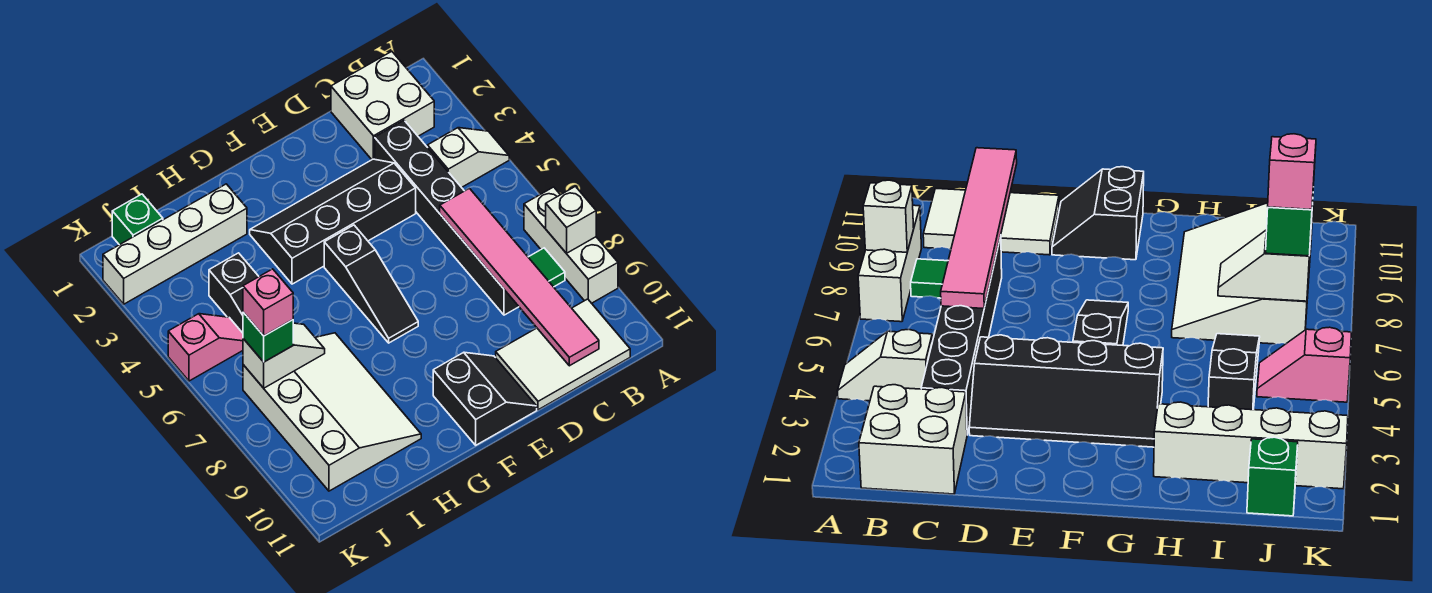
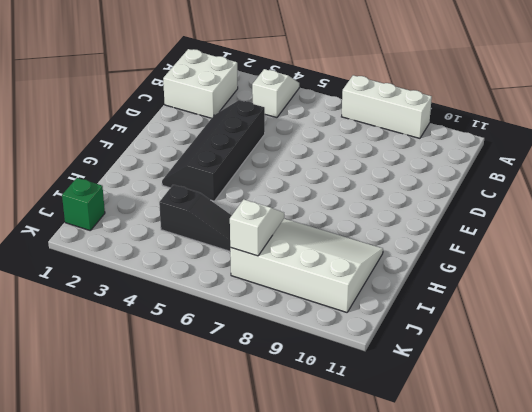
none -> green 1x1 tile [528,248,565,287]
none -> white 2x3 tile [496,299,630,410]
none -> black 1x6 brick [375,121,519,315]

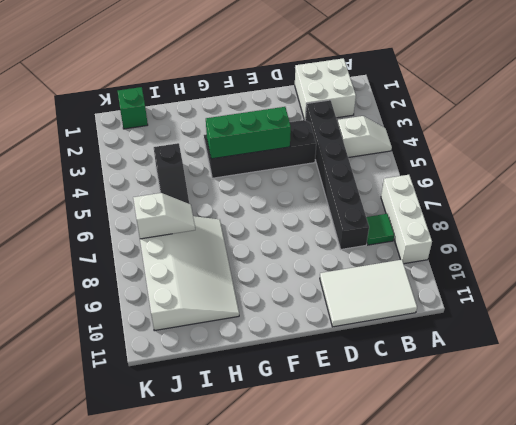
green 1x3 brick [206,107,291,159] -> none
none -> black 2x2 slope [433,352,537,445]
none -> black 1x3 slope [324,225,418,343]
none -> white 1x4 brick [103,184,247,304]

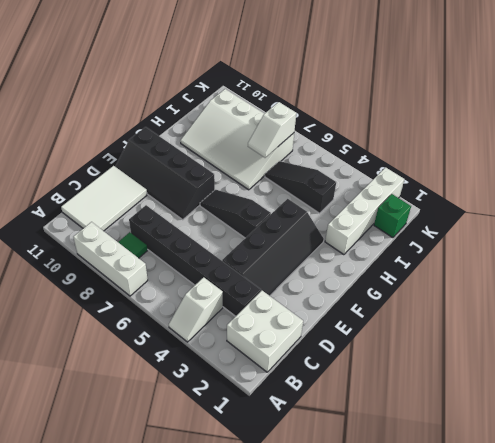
black 2x4 slope [115,127,215,220] -> black 2x2 slope [433,352,537,445]
none -> pink 1x2 slope [168,314,243,381]
none -> white 1x1 brick [546,186,596,253]
none -> pink 1x6 tile [440,188,599,366]

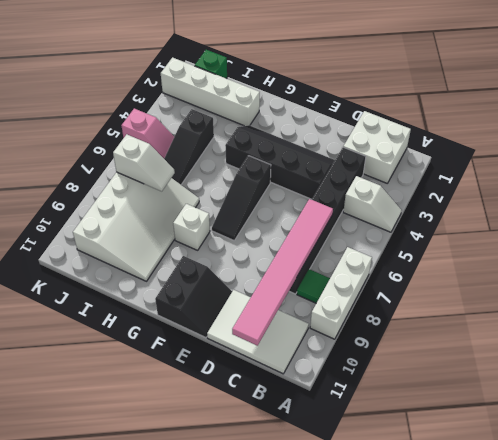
white 1x1 brick [173,204,210,250] -> white 1x1 brick moved to [546,186,596,253]
none -> green 1x1 brick [243,312,293,362]
none -> pink 1x1 brick [243,269,293,336]

